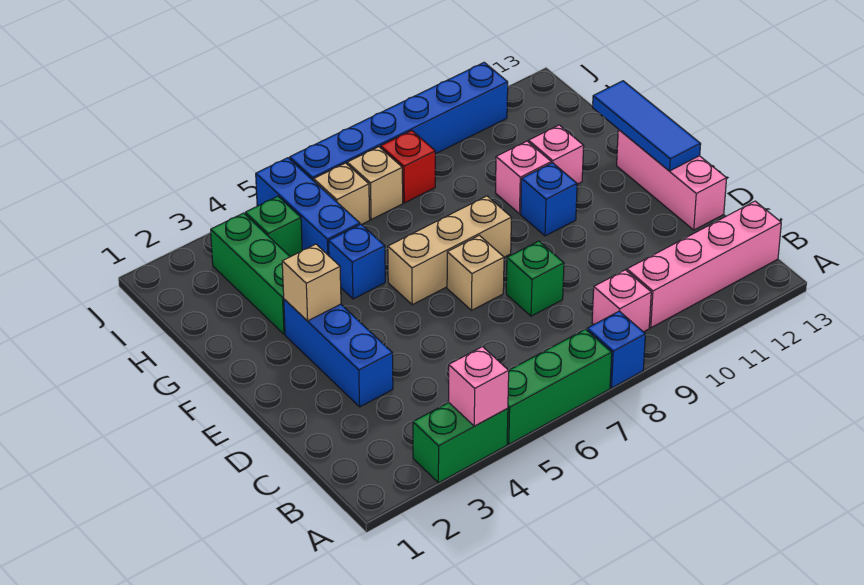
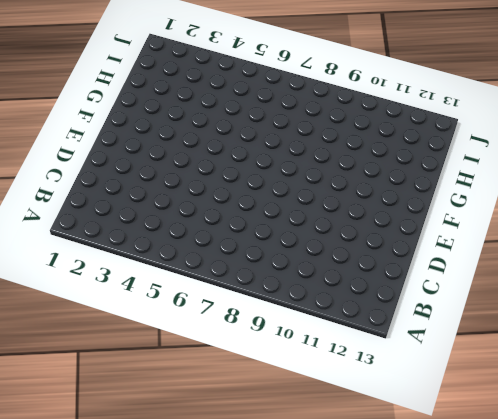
none -> green 1x2 brick [413,402,508,483]
none -> green 1x3 brick [507,329,612,444]
none -> blue 1x1 brick [587,311,646,388]

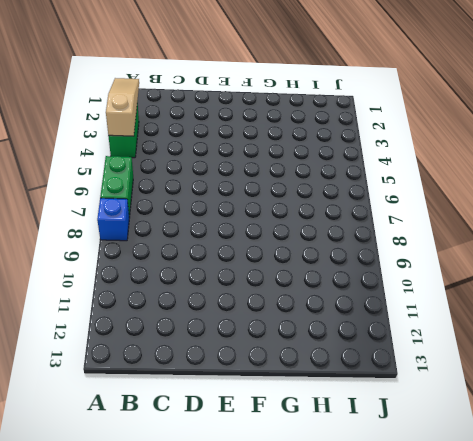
tan 1x3 slope [106,78,139,136] -> pink 1x1 brick [448,347,509,426]
green 1x2 brick [100,156,133,218] -> green 1x3 brick [507,329,612,444]
none -> pink 1x1 brick [592,270,651,332]
none -> pink 1x4 brick [627,201,781,328]
none -> blue 1x3 brick [284,299,393,407]

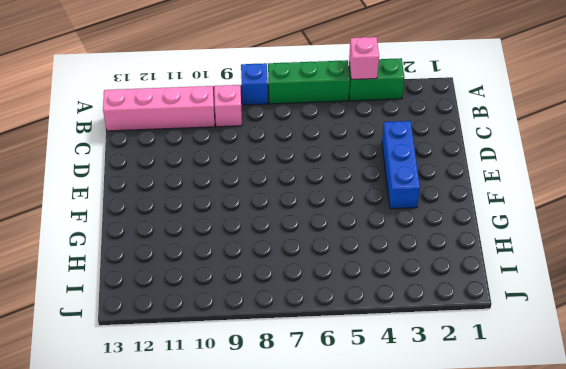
none -> green 1x1 brick [506,241,564,316]
none -> pink 1x3 brick [617,130,727,230]
none -> tan 1x1 brick [447,235,504,310]

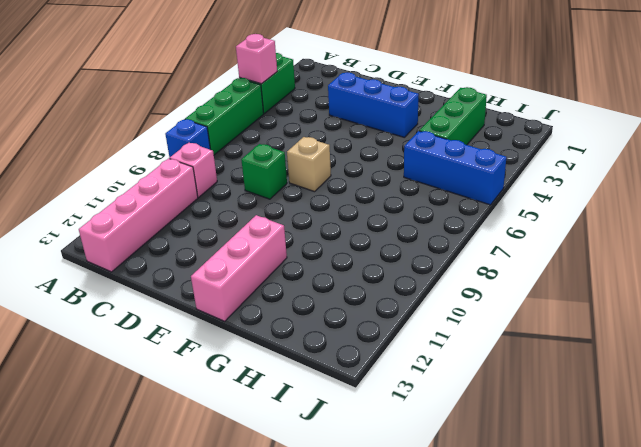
pink 1x3 brick [191,215,287,321] -> pink 1x3 brick turned to [617,130,727,230]
green 1x3 brick [419,87,487,145] -> green 1x3 brick turned to [211,213,290,334]
none -> tan 1x3 brick [388,196,512,305]
none -> blue 1x1 brick [521,163,577,236]
none -> blue 1x1 brick [329,224,385,299]

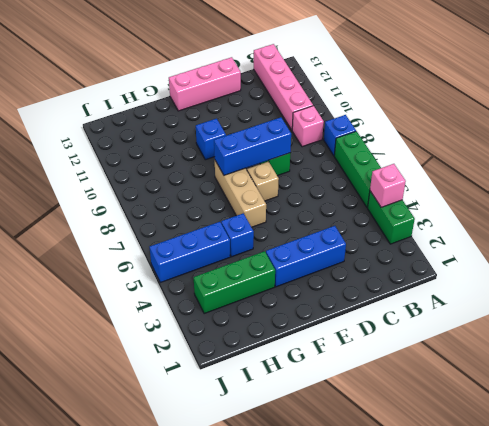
blue 1x3 brick [214,117,291,175] -> none
none -> pink 1x1 brick [495,141,551,214]
none -> pink 1x1 brick [529,125,584,184]
none -> green 1x1 brick [245,196,302,257]

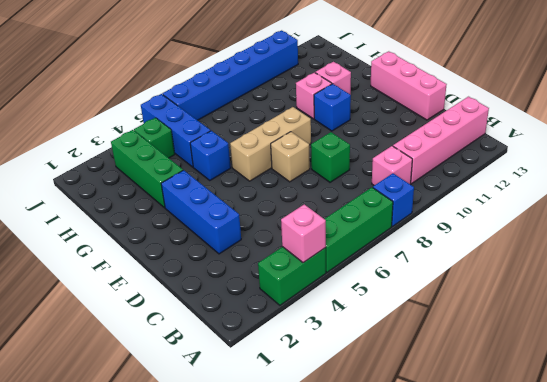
none -> tan 1x1 brick [314,163,370,225]
none -> tan 1x1 brick [347,147,403,220]
none -> red 1x1 brick [381,131,435,203]

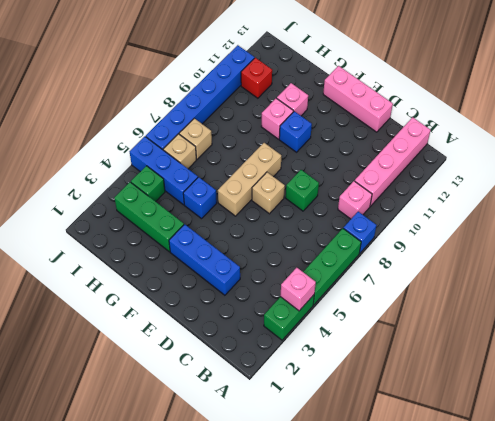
red 1x1 brick [241,58,272,98] -> red 1x1 brick moved to [381,131,435,203]
none -> blue 1x3 tile [593,81,701,171]
none -> tan 1x1 brick [282,244,341,321]

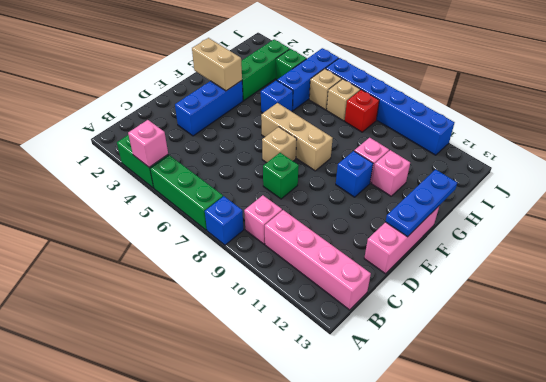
blue 1x3 plate [386,169,457,237] -> blue 1x3 tile [593,81,701,171]
tan 1x2 brick [192,38,242,91] -> tan 1x1 brick [282,244,341,321]

